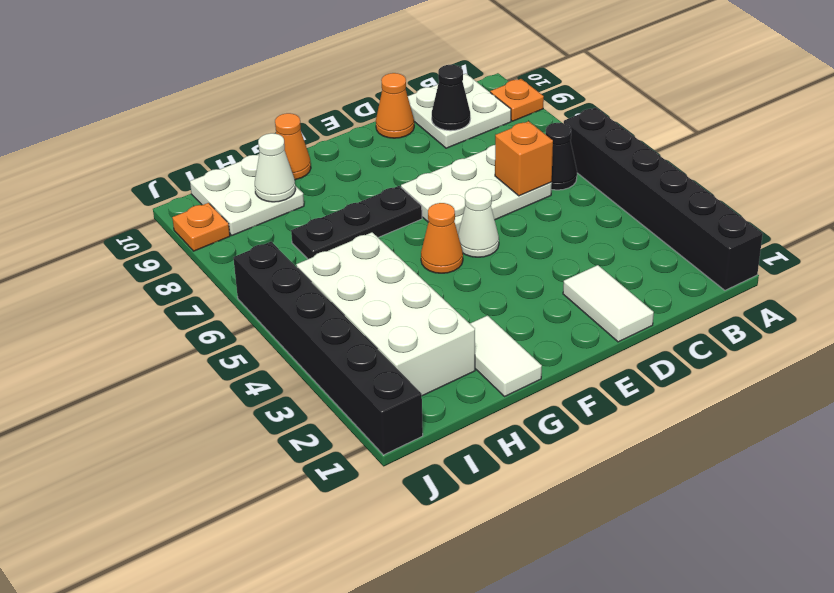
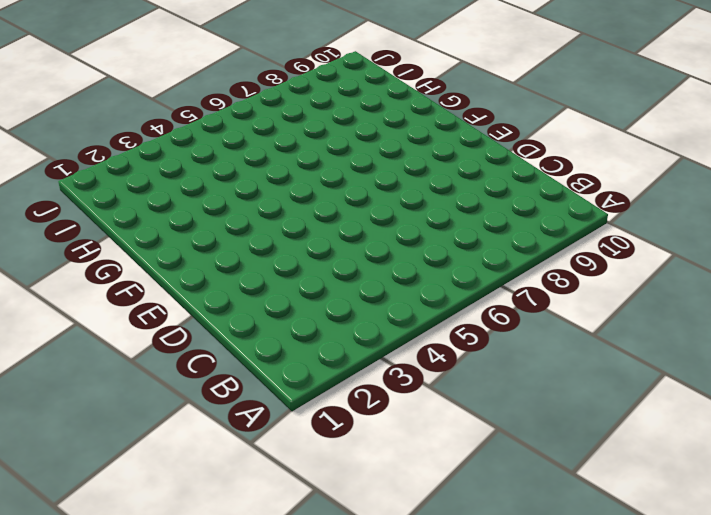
none -> black 1x6 brick [564,108,763,290]
none -> orange 1x1 plate [490,79,544,121]
none -> black 1x1 cone [546,123,577,190]

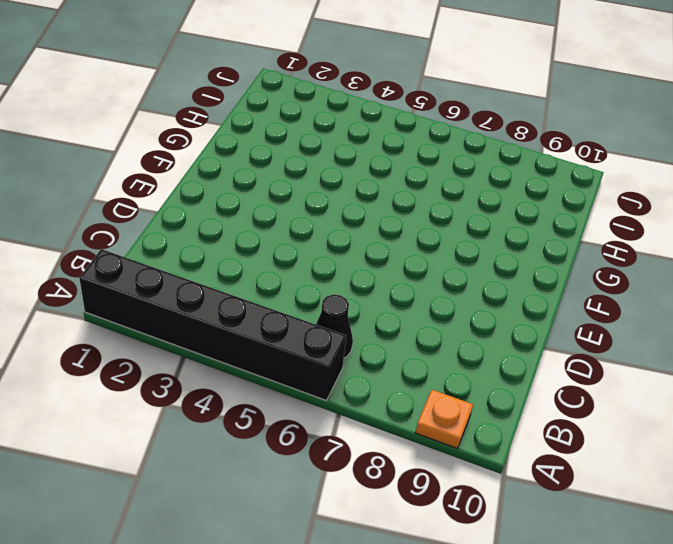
none -> white 2x2 plate [408,74,511,148]
none -> white 2x3 plate [401,145,552,233]
none -> white 1x2 tile [563,265,654,342]

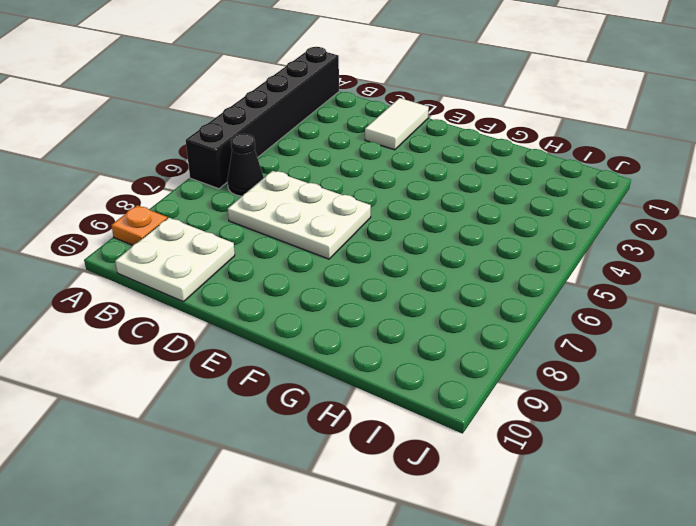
none -> orange 1x1 cone [376,73,414,138]
none -> white 1x1 cone [458,187,499,257]
none -> orange 1x1 cone [421,203,463,273]

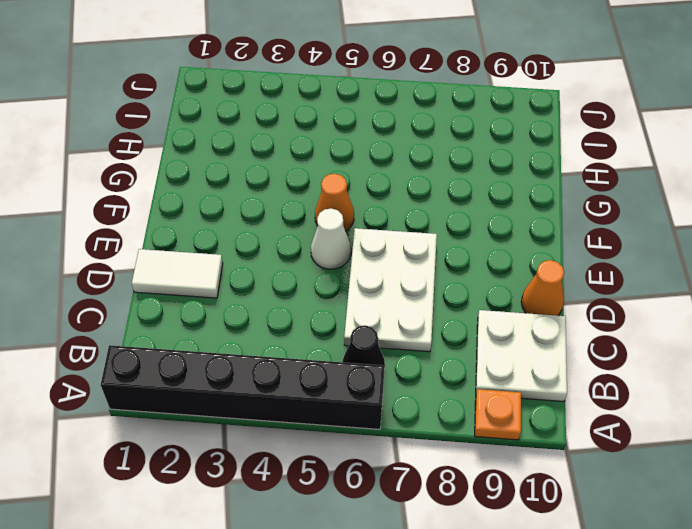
none -> black 1x3 plate [291,186,422,259]
none -> white 1x2 tile [470,316,542,396]
none -> orange 1x1 cone [275,113,311,180]

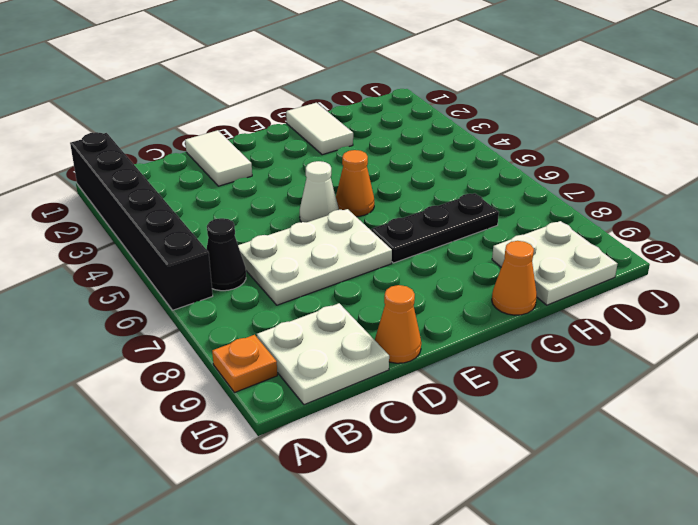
none -> white 2x4 brick [296,232,475,396]
none -> black 1x6 brick [233,242,423,455]
none -> orange 1x1 plate [172,203,230,251]

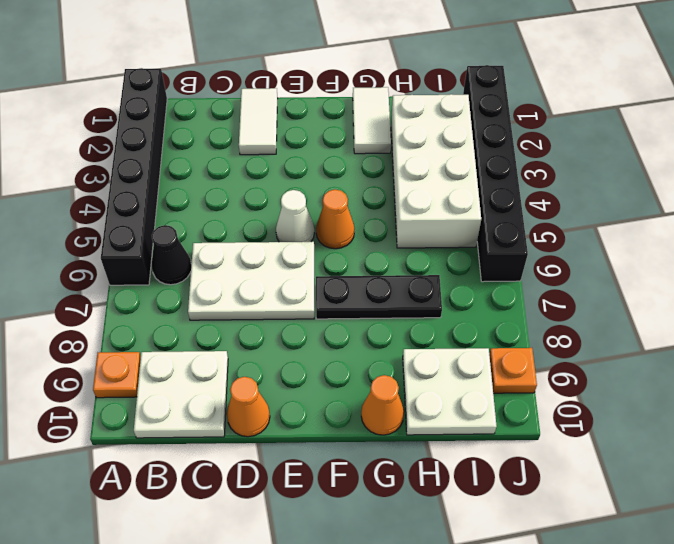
none -> orange 1x1 brick [495,121,553,196]
none -> black 1x1 cone [432,65,470,131]
none -> white 1x1 cone [255,133,296,202]

